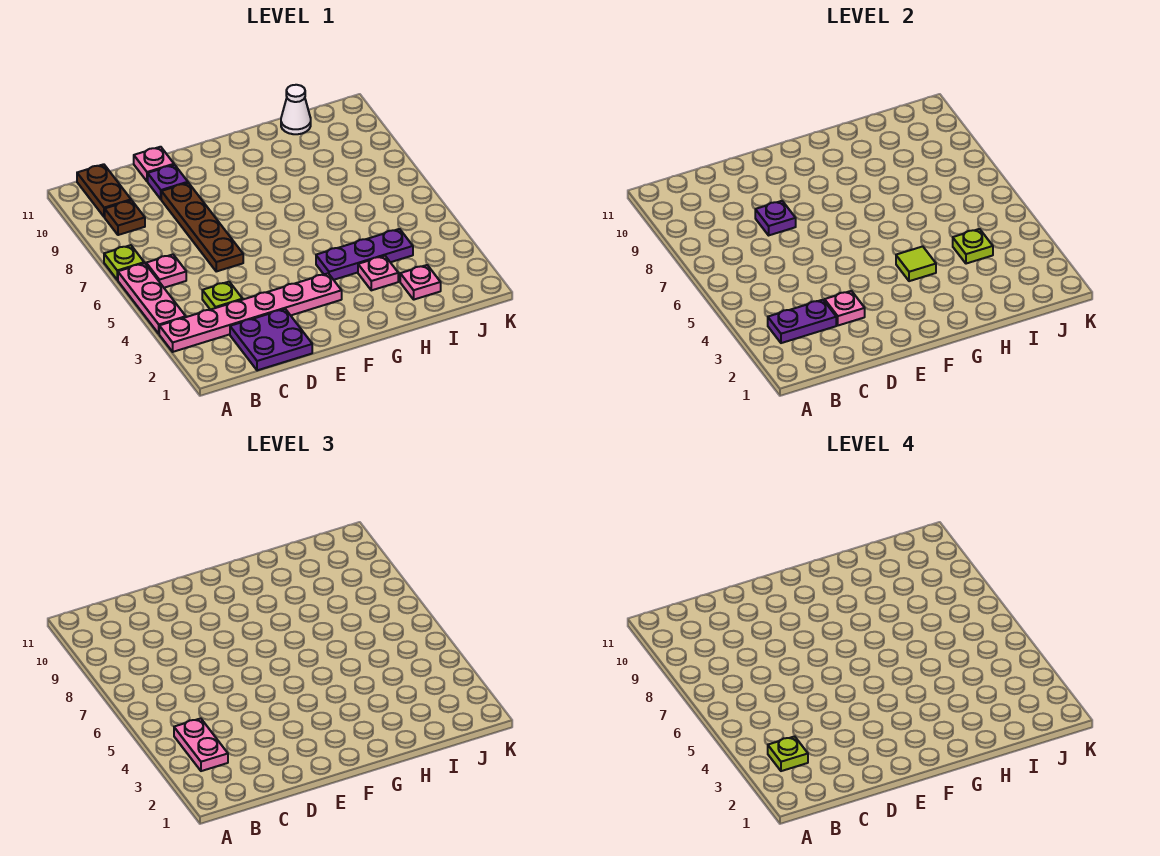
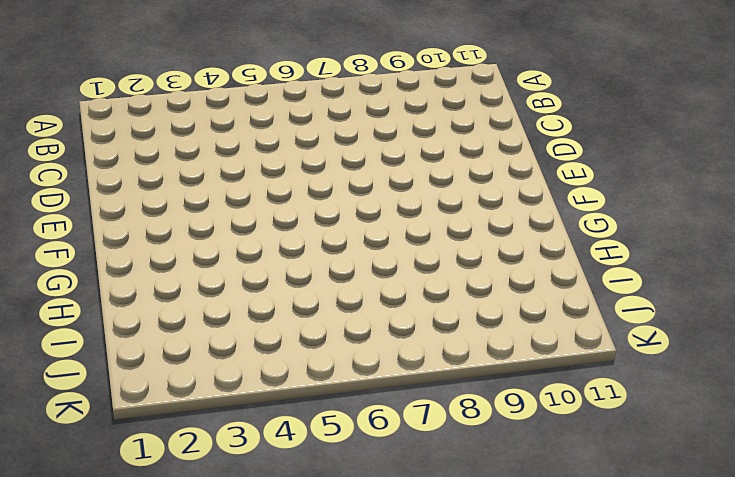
none -> pink 1x6 plate [159,273,342,352]
none -> pink 1x3 plate [118,263,186,334]
none -> lime 1x1 plate [104,245,144,280]

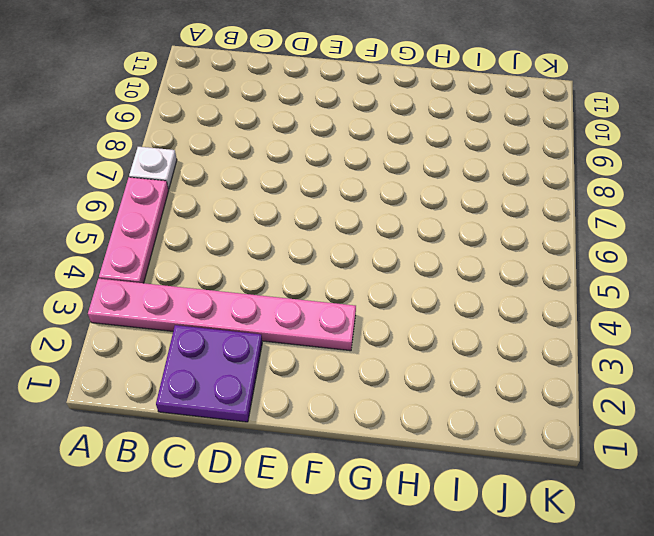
white 1x1 plate [129,147,177,189] -> lime 1x1 plate [104,245,144,280]
none -> pink 1x1 plate [146,254,186,288]
none -> brown 1x1 plate [105,200,145,235]
none -> brown 1x2 plate [77,164,131,217]

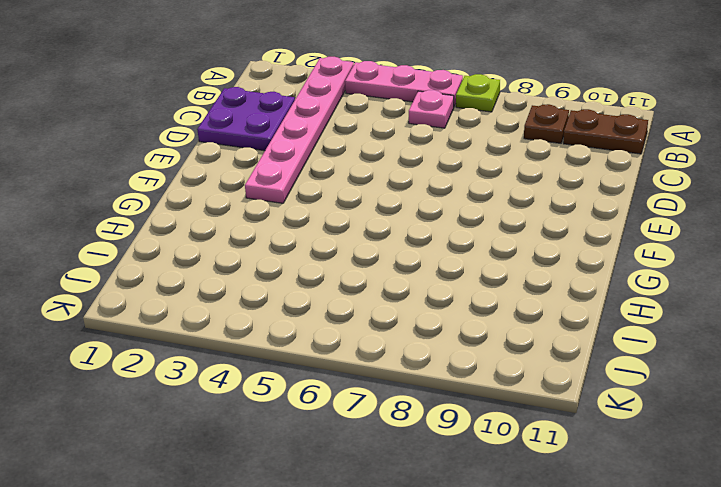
none -> lime 1x1 plate [202,282,243,310]
none -> brown 1x4 plate [161,183,243,271]
none -> purple 1x1 plate [148,165,188,199]

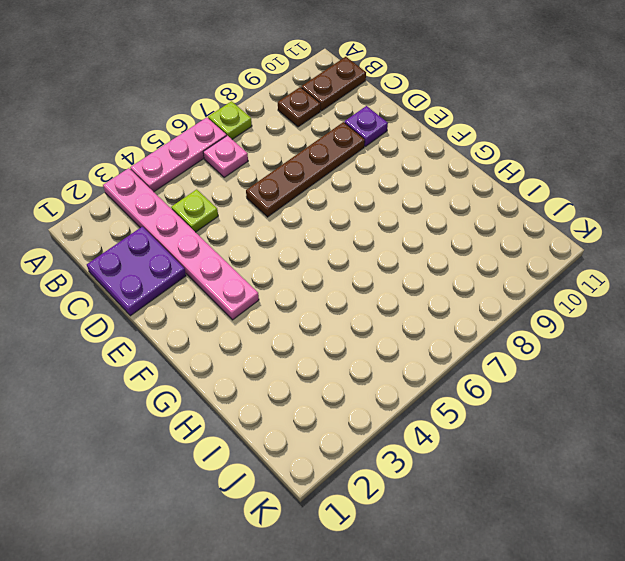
none -> pink 1x1 plate [134,147,174,181]
none -> purple 1x3 plate [316,229,413,280]
none -> pink 1x1 plate [358,256,398,290]

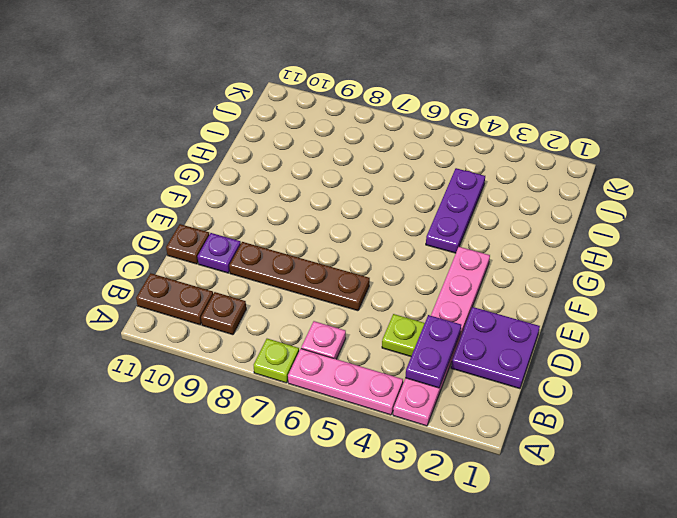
brown 1x1 plate [166,224,209,264] -> pink 1x1 plate [134,147,174,181]
none -> pink 1x1 plate [358,256,398,290]
none -> pink 1x1 plate [400,265,441,300]
none -> white 1x1 cone [281,85,311,134]

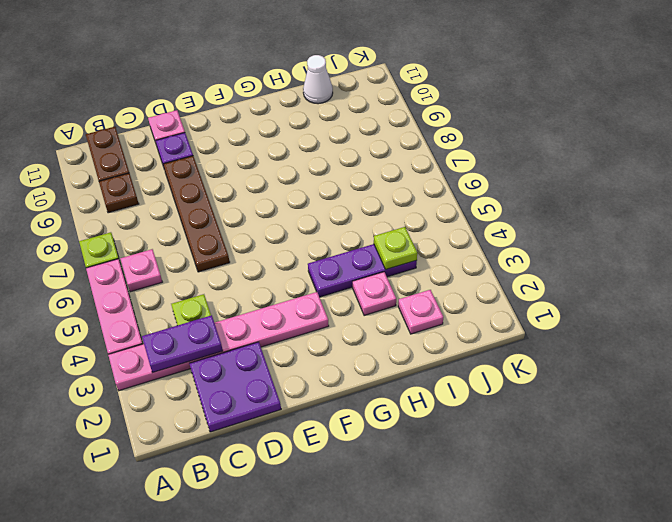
none -> pink 1x1 plate [825,291,865,325]
none -> purple 1x1 plate [755,201,796,235]
none -> lime 1x1 tile [896,246,936,281]

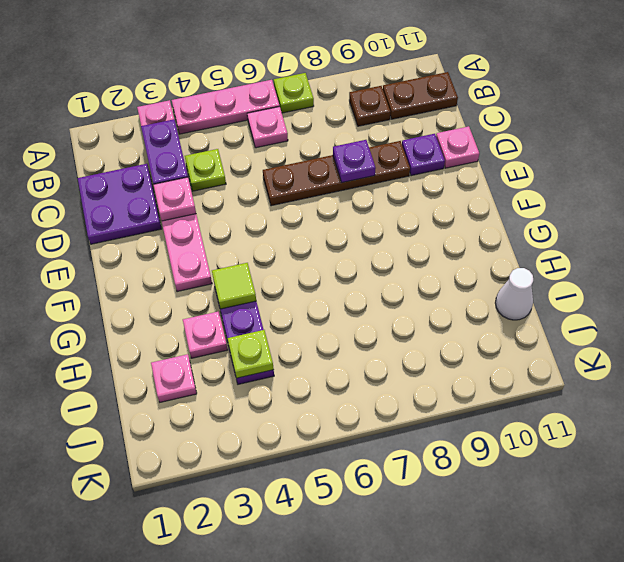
none -> pink 1x2 plate [174,718,228,771]
none -> lime 1x1 plate [768,736,808,771]

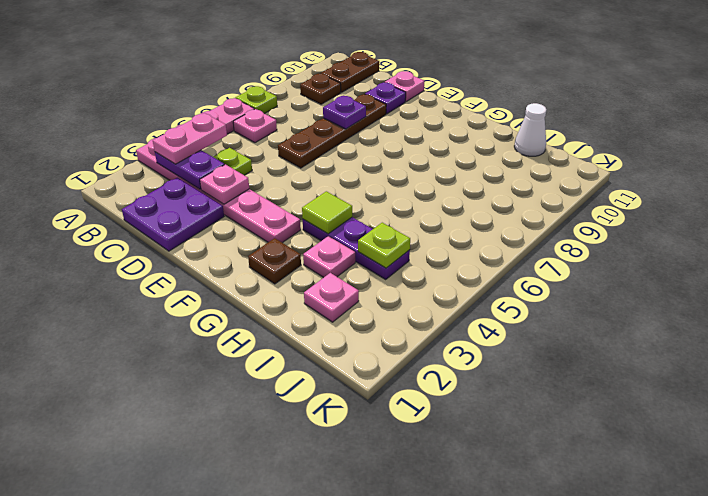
brown 1x1 plate [248,238,301,284] -> none
none -> lime 1x1 plate [768,736,808,771]

